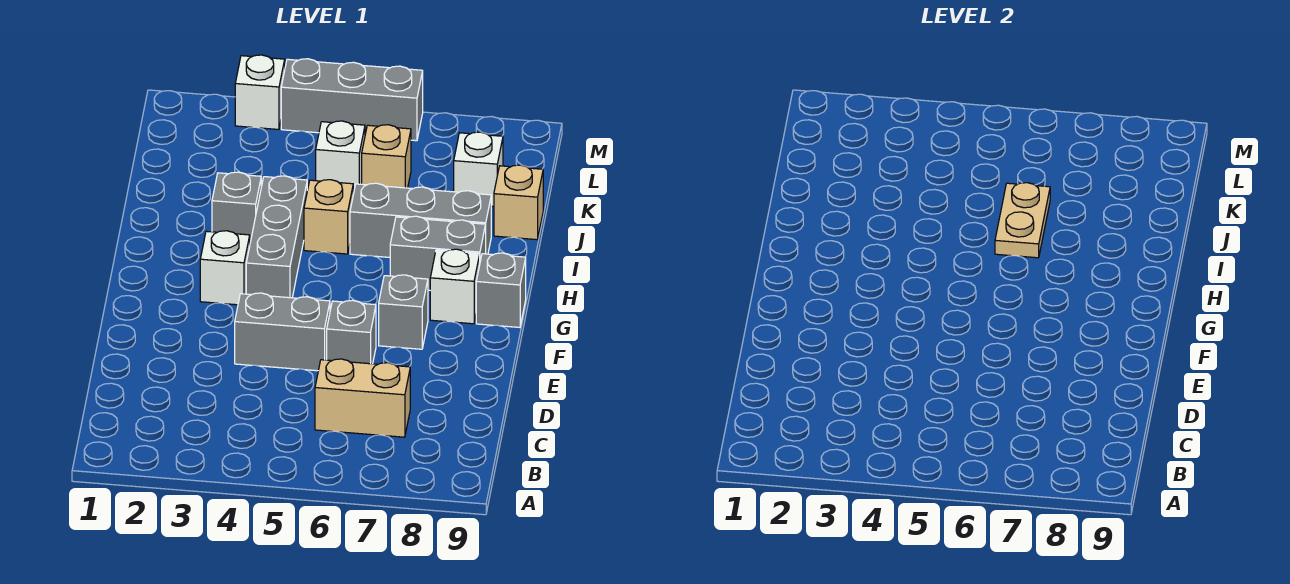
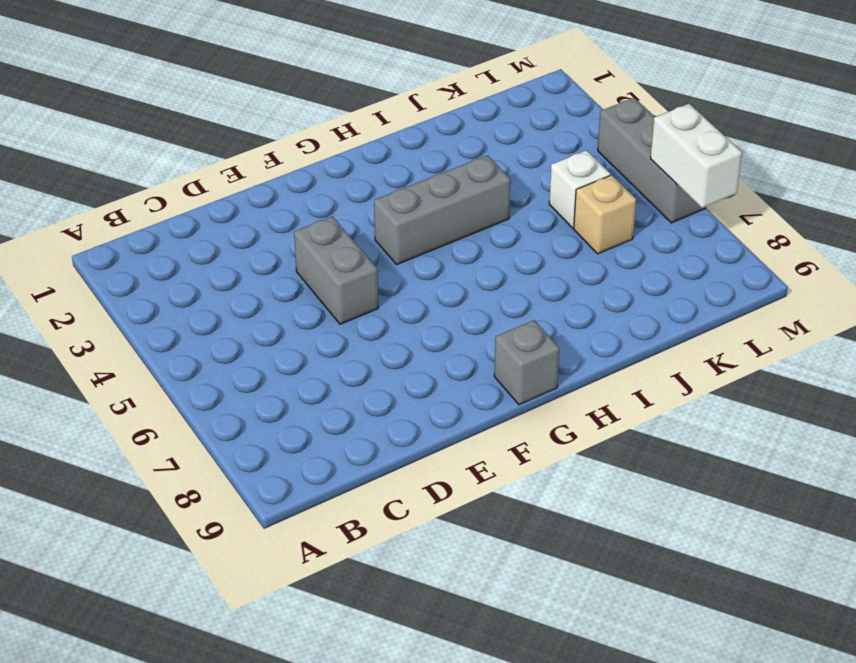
white 1x2 brick [650,104,742,208] -> none
none -> tan 1x2 brick [315,359,410,437]
none -> grey 1x1 brick [327,300,376,364]
none -> grey 1x1 brick [379,275,428,349]

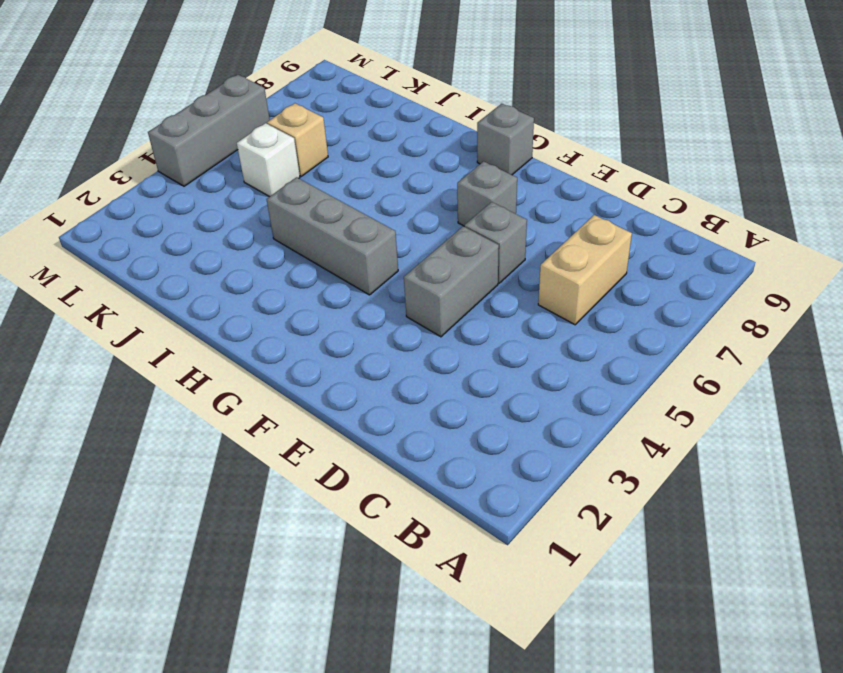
none -> white 1x1 brick [200,231,250,305]
none -> white 1x1 brick [430,249,480,324]
none -> grey 1x2 brick [390,216,486,290]

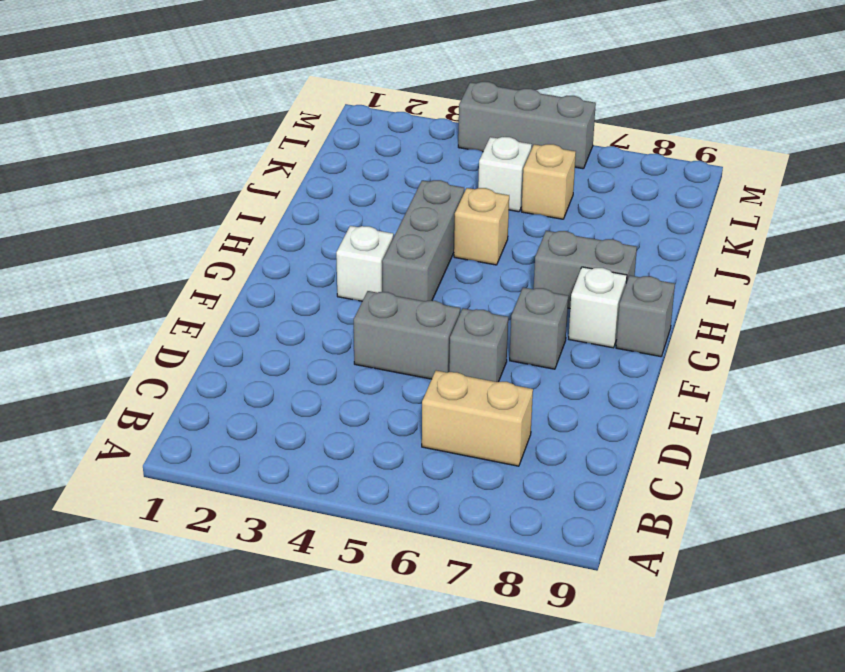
none -> grey 1x1 brick [212,172,261,242]
none -> grey 1x3 brick [350,183,491,257]
none -> tan 1x1 brick [494,165,543,240]

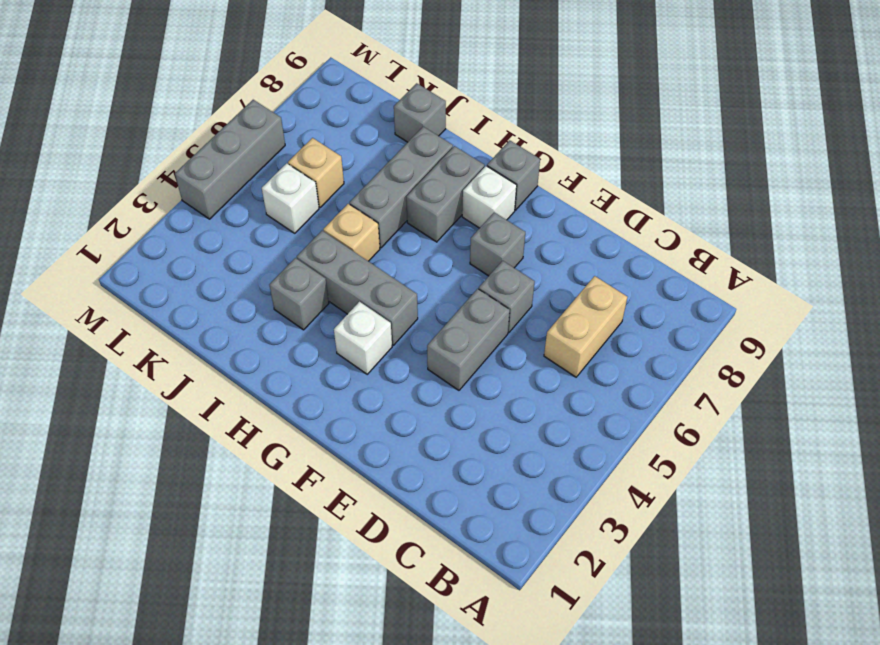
grey 1x1 brick [394,83,446,142] -> tan 1x1 brick [494,165,543,240]
none -> white 1x1 brick [454,132,503,206]
none -> white 1x1 brick [235,55,285,129]
none -> tan 1x2 plate [995,183,1050,258]

